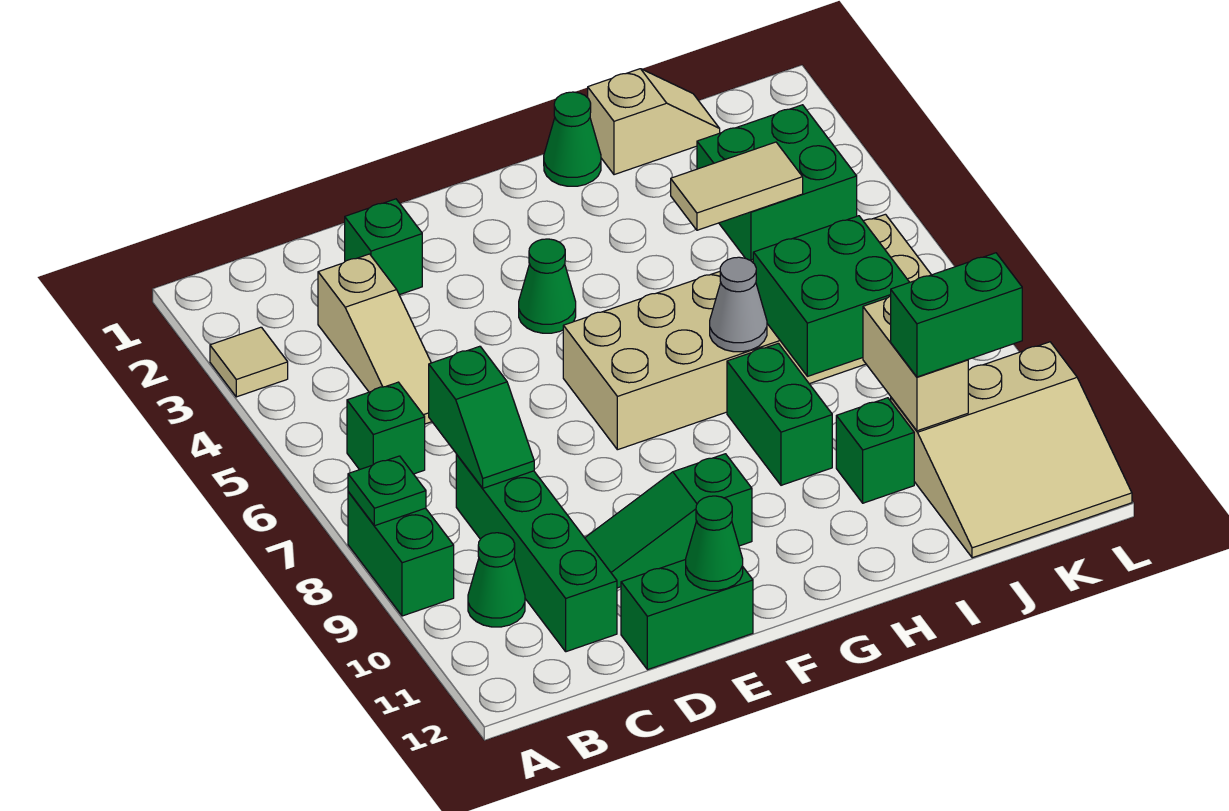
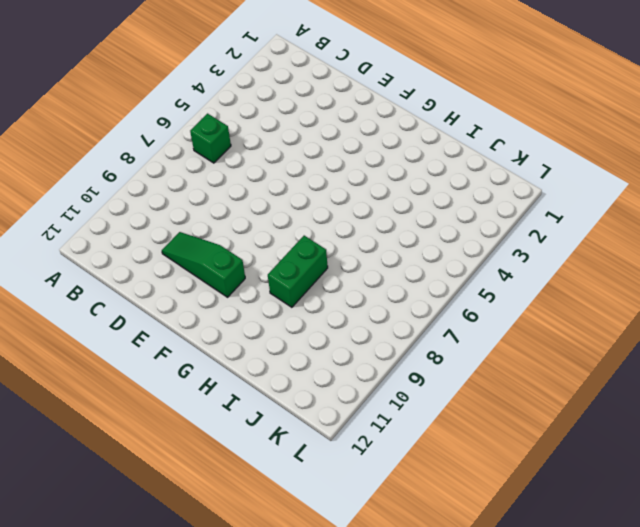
none -> tan 1x1 tile [210,327,288,397]
none -> green 1x2 brick [348,492,454,616]
none -> green 1x1 cone [468,533,525,627]

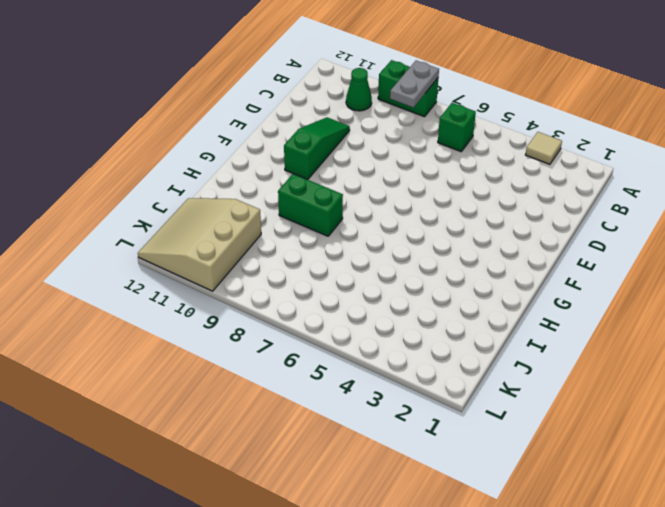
grey 1x2 plate [390,60,439,108] -> green 1x1 plate [348,456,426,526]
none -> tan 1x3 slope [318,254,432,424]
none -> green 1x4 brick [456,455,617,652]
none -> green 1x1 brick [345,199,422,295]

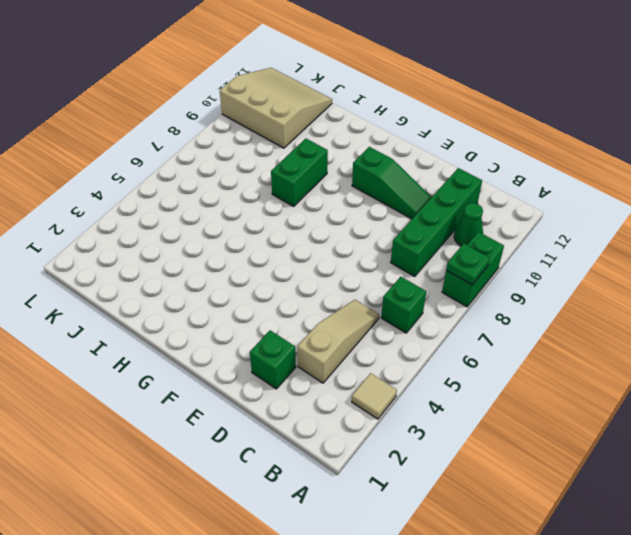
none -> green 1x2 brick [621,559,753,670]
none -> green 1x1 cone [519,239,576,333]
none -> tan 2x6 brick [563,214,931,450]

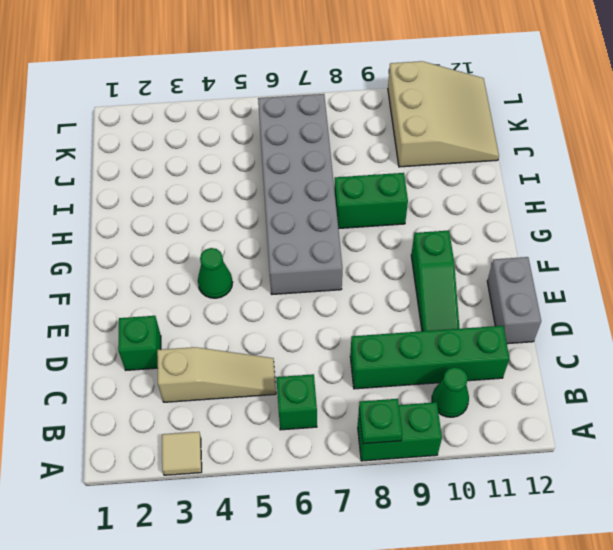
grey 1x2 brick [487,257,541,344] -> green 1x2 brick [621,559,753,670]
grey 2x6 brick [258,94,342,294] -> tan 2x6 brick [563,214,931,450]
none -> green 1x1 cone [544,92,601,186]
none -> tan 1x2 slope [588,69,720,175]
none -> green 1x1 brick [836,398,914,503]

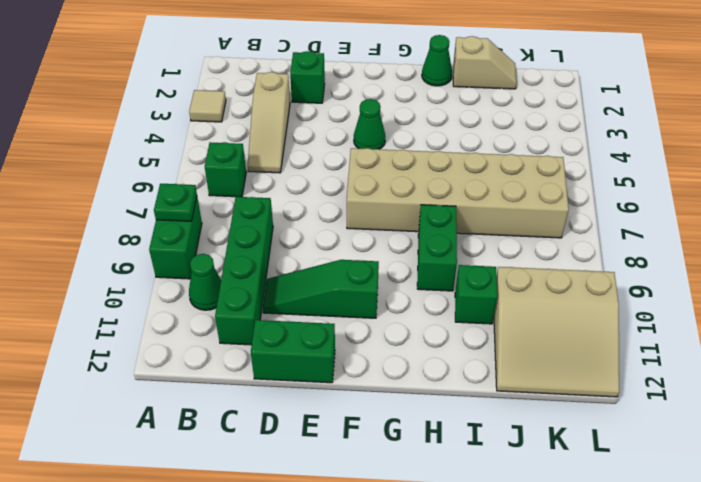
none -> green 2x2 brick [697,105,857,261]
none -> green 1x2 slope [429,346,534,488]
none -> green 1x1 cone [686,496,743,590]

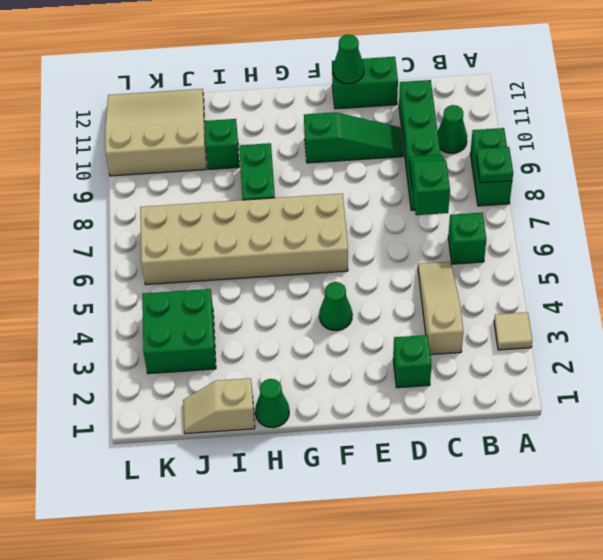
none -> grey 1x1 cone [710,257,767,352]
none -> tan 1x2 tile [671,142,803,230]
none -> green 2x2 brick [753,216,909,376]

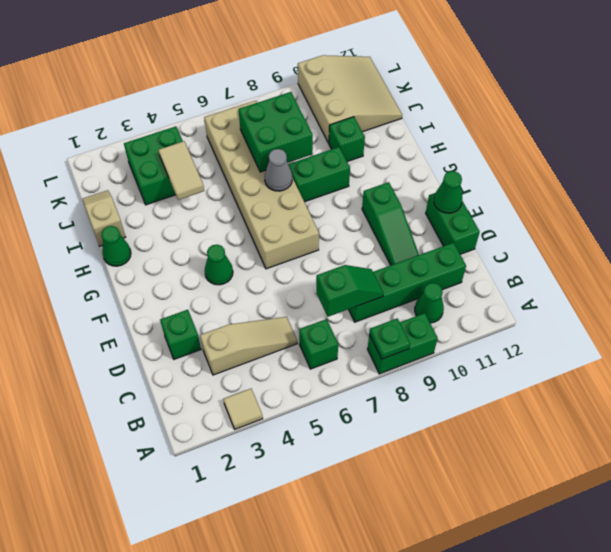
none -> tan 1x2 brick [863,296,968,431]
none -> green 1x2 brick [891,253,1022,377]

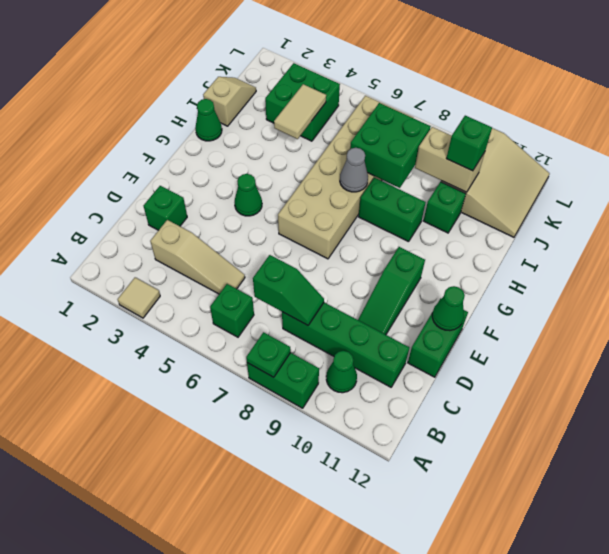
green 1x1 brick [446,116,492,171] -> green 1x2 brick [891,253,1022,377]

